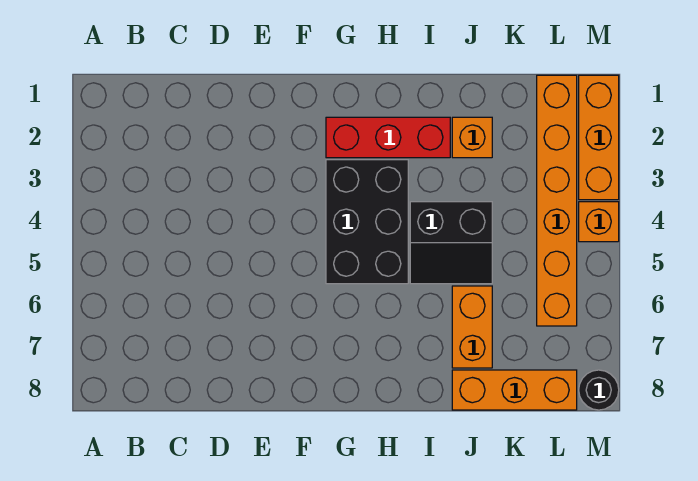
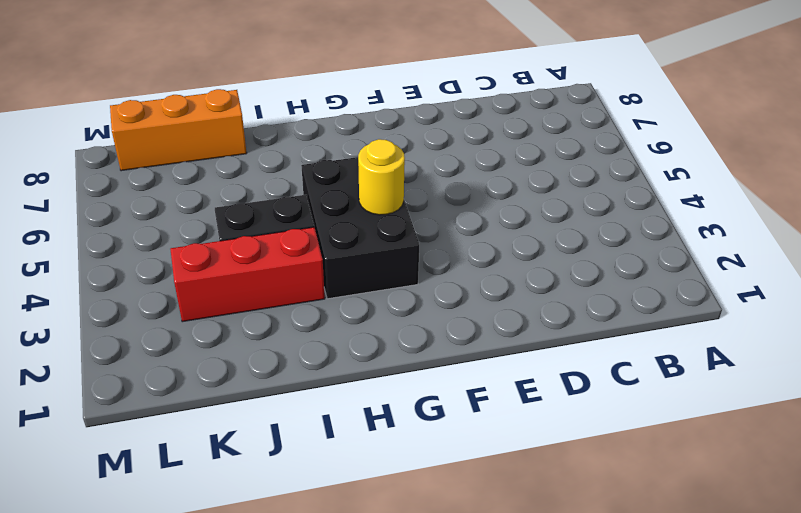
yellow 1x1 round brick [358,139,405,215] -> none
red 1x3 brick [170,227,325,322] -> red 1x3 brick moved to [326,117,450,158]
none -> orange 1x1 brick [452,117,492,158]
none -> orange 1x2 brick [452,286,492,368]

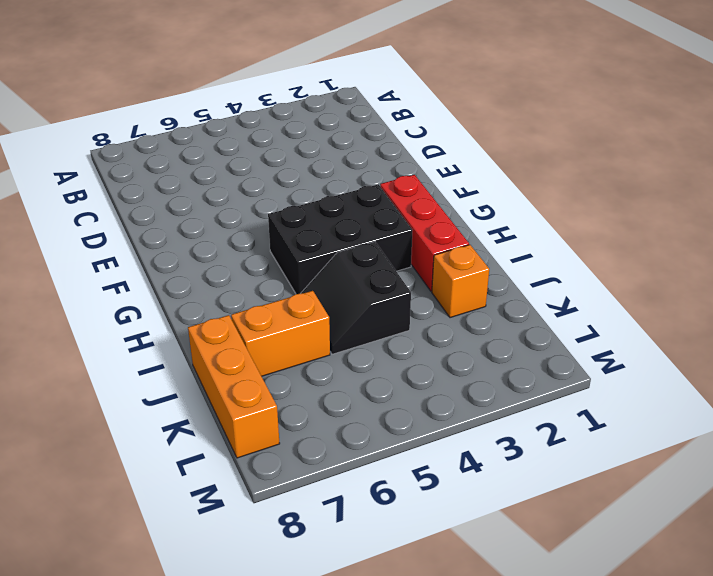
none -> orange 1x6 brick [537,75,577,326]
none -> orange 1x3 brick [579,75,619,200]

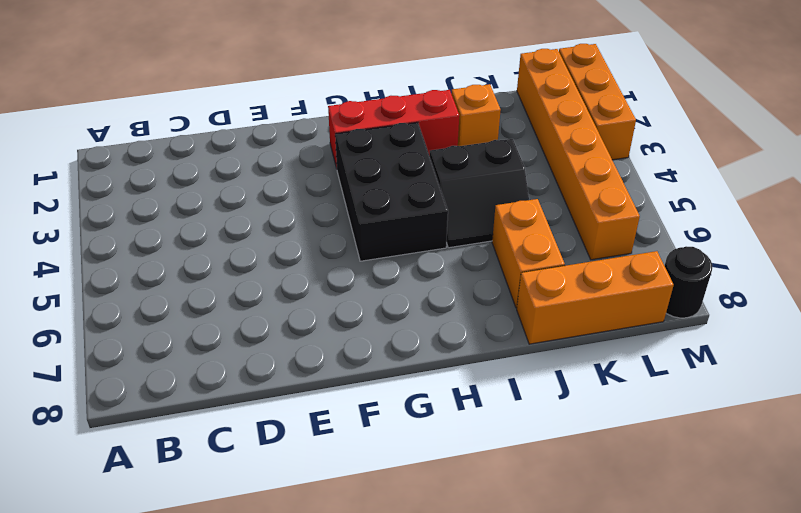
none -> orange 1x1 brick [579,202,619,242]

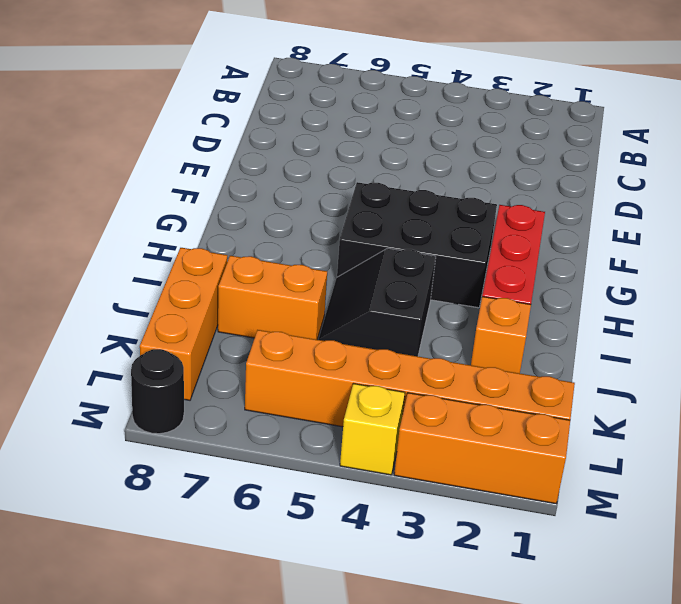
yellow 1x1 brick [340,384,405,475] -> orange 1x1 brick [579,202,619,242]

